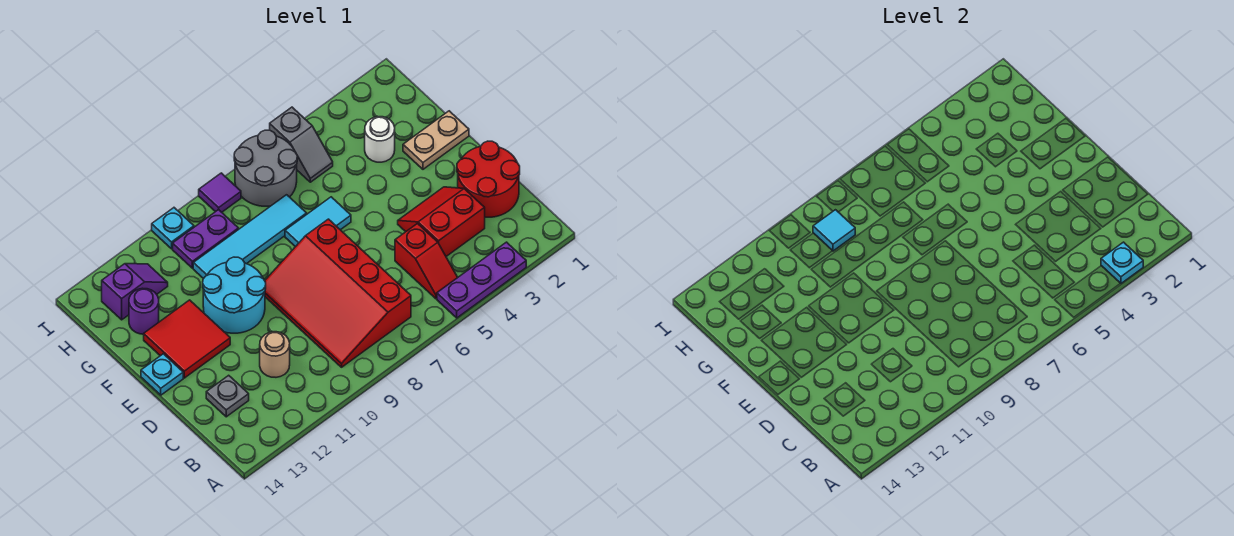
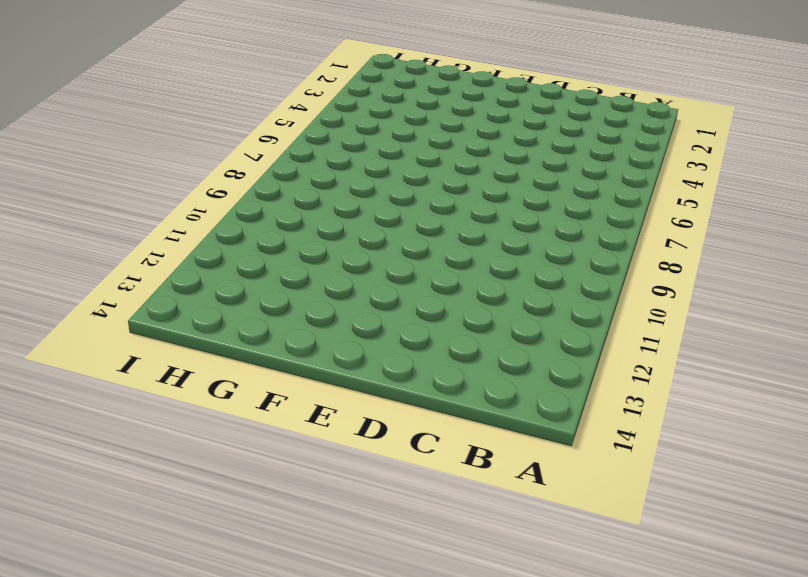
none -> purple 1x3 plate [437,242,526,318]
none -> red 1x2 slope [395,224,458,299]
none -> red 3x4 slope [265,219,411,367]

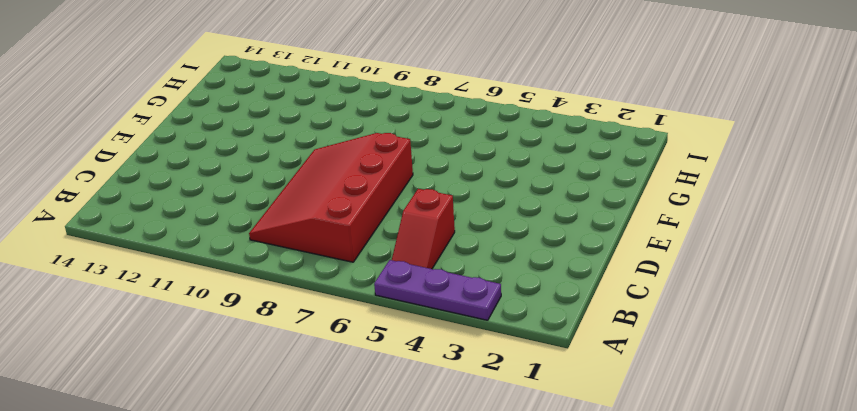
none -> red 2x2 round brick [457,141,520,217]
none -> red 2x2 slope [398,187,485,256]
none -> tan 1x1 round brick [260,332,290,377]

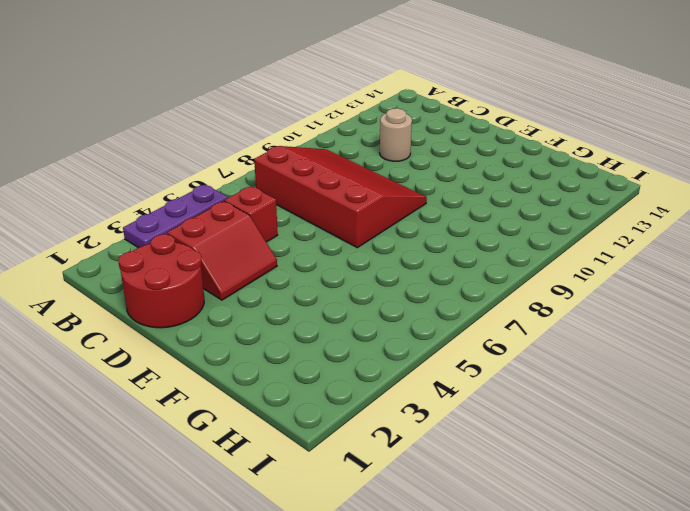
none -> grey 1x1 plate [206,375,249,417]
none -> cyan 2x2 round brick [203,257,266,333]
none -> red 2x2 tile [144,300,230,378]

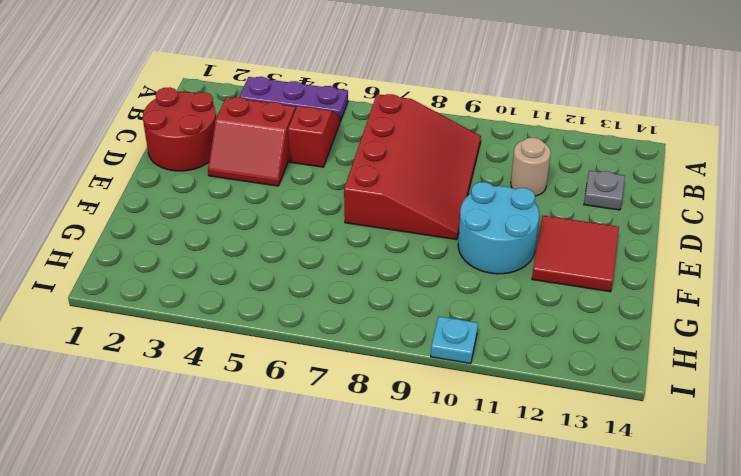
none -> cyan 1x1 plate [141,354,183,395]
none -> tan 1x2 plate [403,111,469,169]
none -> cyan 1x2 tile [285,197,351,247]

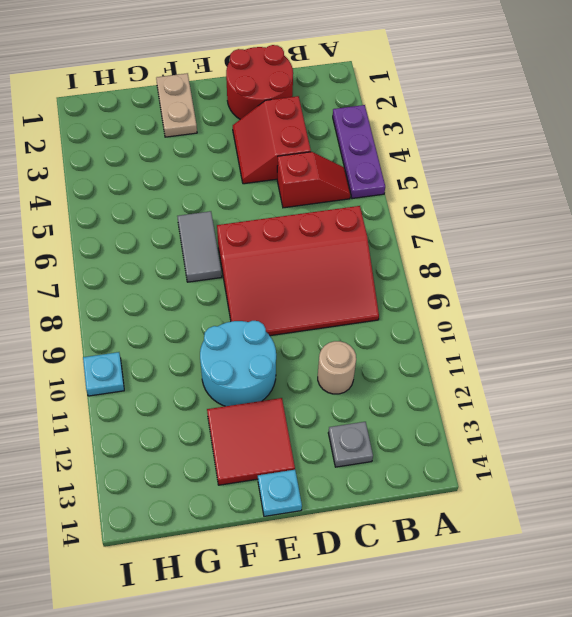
grey 1x2 tile [177,211,222,282] -> cyan 1x2 tile [285,197,351,247]
none -> white 1x1 round brick [365,117,395,162]
none -> cyan 1x4 tile [193,195,307,279]
none -> purple 1x1 round brick [129,288,159,334]

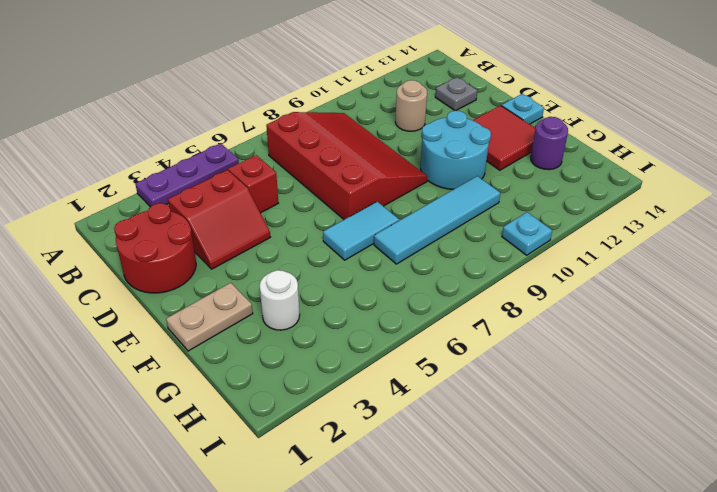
none -> grey 1x2 slope [270,107,333,182]
none -> grey 2x2 round brick [234,130,297,206]
none -> purple 1x2 plate [173,210,238,268]

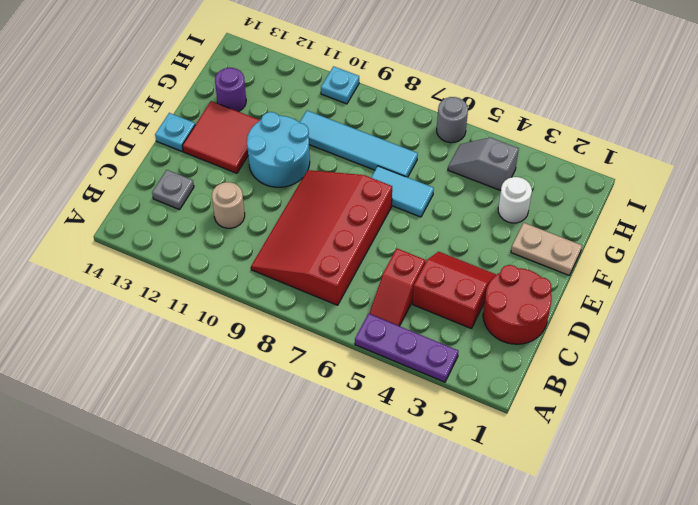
grey 1x2 slope [448,138,519,191] -> grey 1x2 slope turned to [270,107,333,182]
grey 1x1 round brick [437,97,468,143] -> grey 2x2 round brick [234,130,297,206]
none -> purple 1x2 plate [173,210,238,268]
none -> purple 1x2 slope [102,264,168,320]
none -> purple 1x1 tile [199,173,241,212]

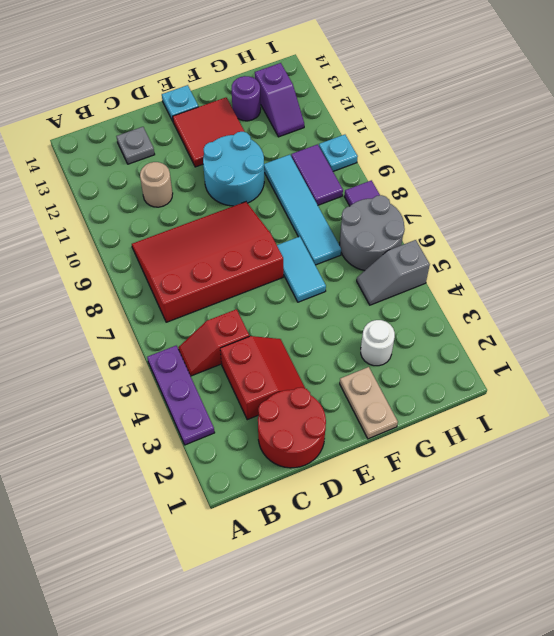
purple 1x2 tile [291,144,343,205] -> purple 1x2 plate [173,210,238,268]
none -> cyan 1x1 plate [1101,242,1143,284]
none -> cyan 1x1 tile [813,210,855,251]

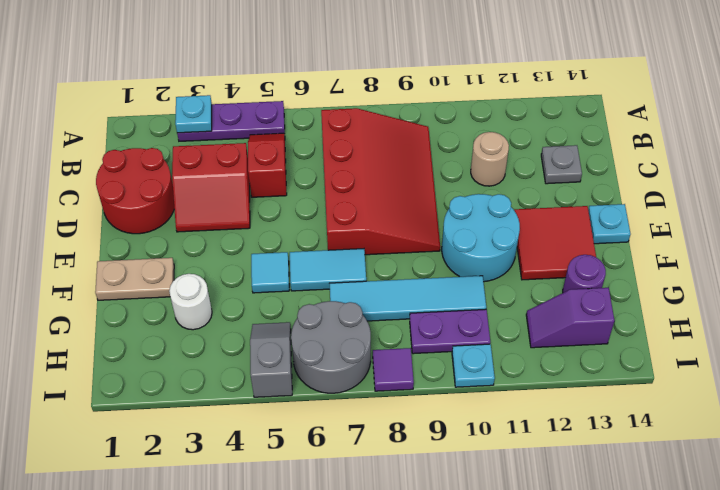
cyan 1x1 tile [251,252,289,293] -> cyan 1x1 tile moved to [813,210,855,251]

